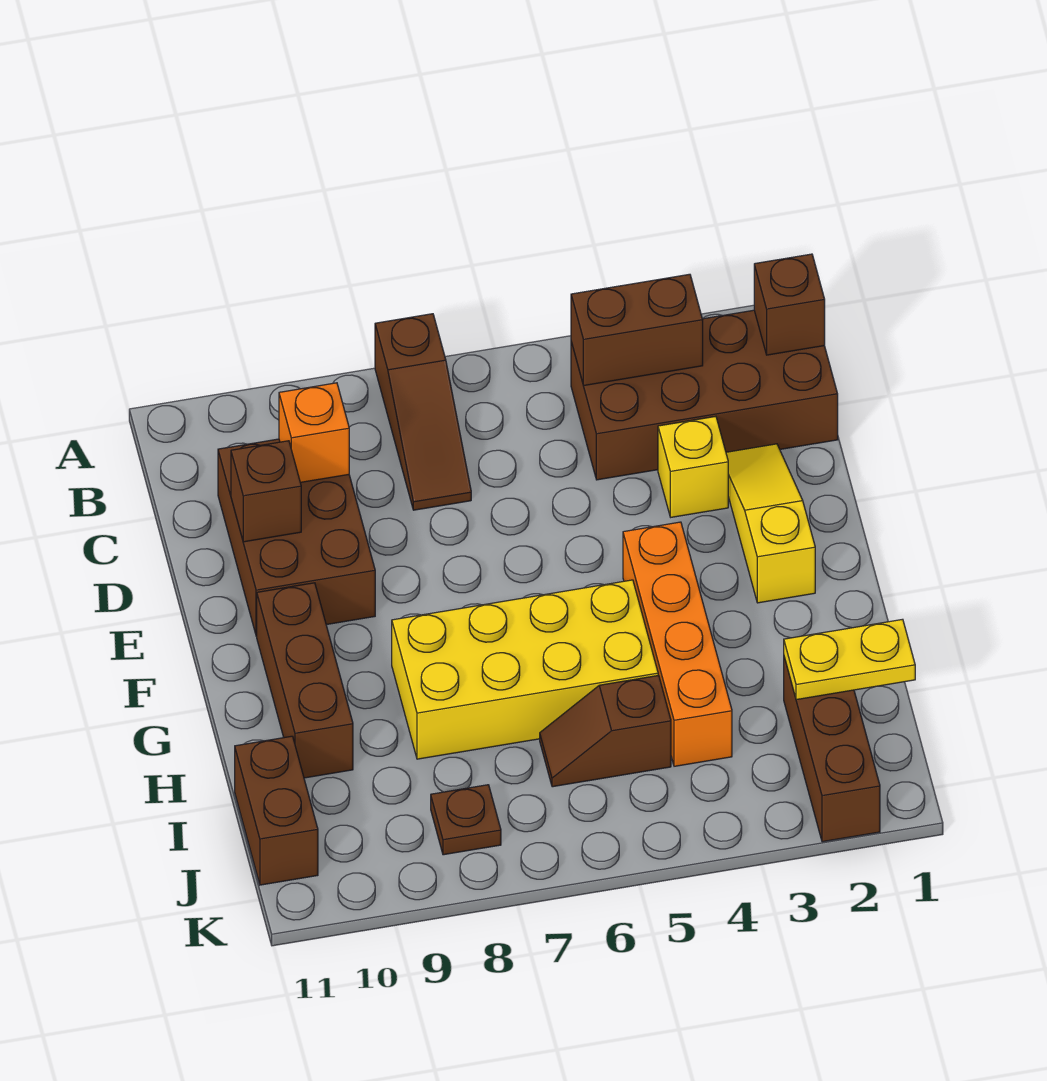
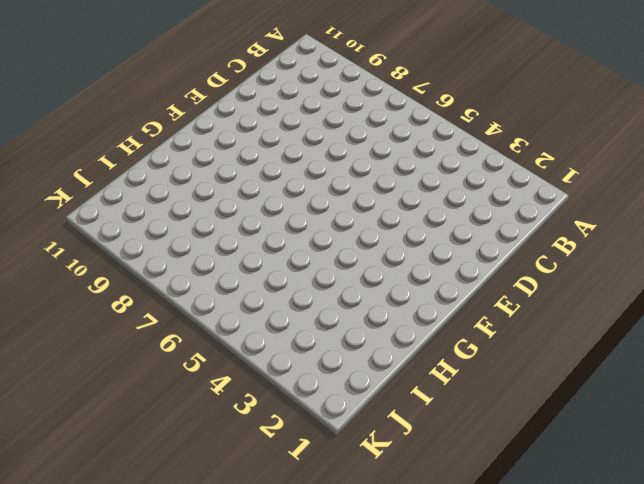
none -> brown 1x3 slope [375,314,471,510]
none -> brown 2x4 brick [571,310,838,480]
none -> brown 2x3 brick [218,439,375,636]

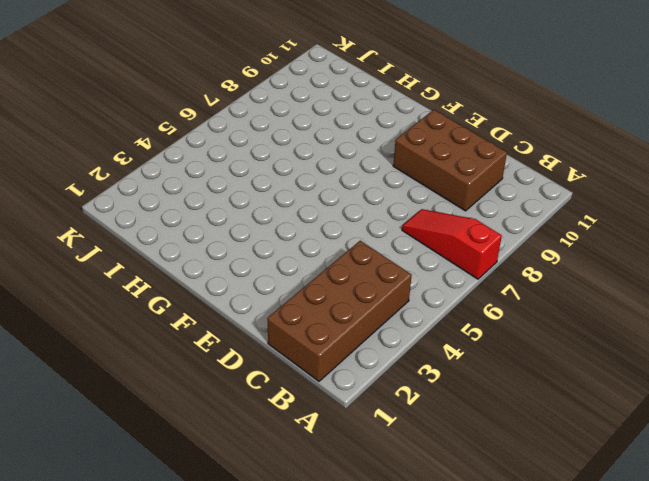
red 1x3 slope [402,209,502,279] -> brown 1x3 slope [375,314,471,510]
none -> yellow 1x3 slope [726,444,815,603]
none -> yellow 1x1 brick [658,416,728,517]
none -> orange 1x4 brick [623,522,732,766]

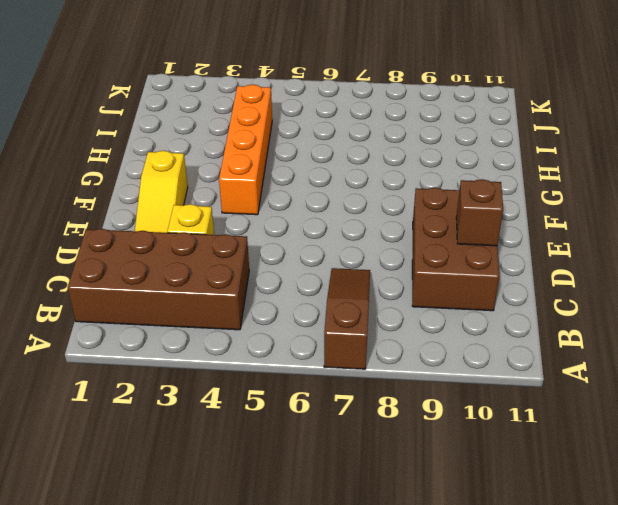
none -> brown 1x3 brick [257,583,353,778]
none -> yellow 2x4 brick [392,580,658,759]
none -> brown 1x3 brick [784,657,880,842]

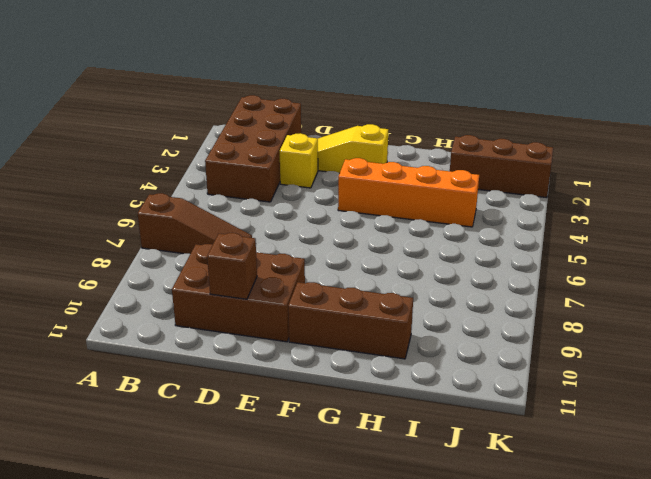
none -> yellow 2x4 brick [392,580,658,759]
none -> brown 1x2 slope [540,675,671,787]
none -> brown 1x2 brick [235,736,318,885]

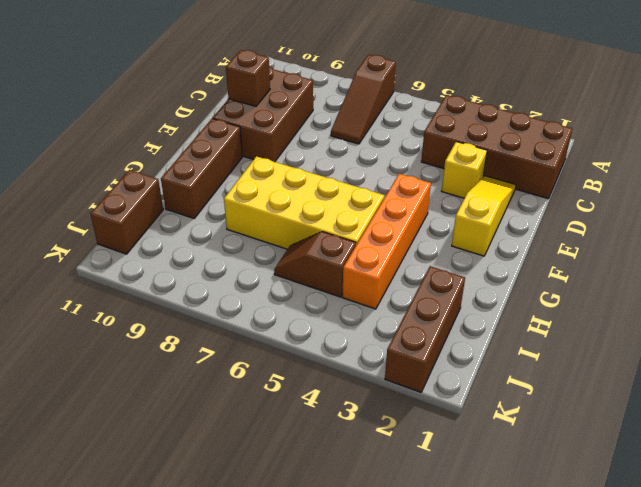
none -> brown 1x1 plate [431,785,501,855]
none -> brown 1x1 brick [754,254,825,355]
none -> brown 1x2 brick [571,274,703,386]

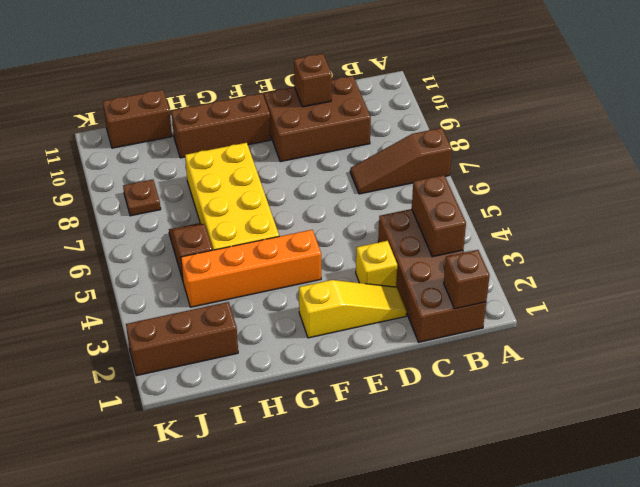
none -> orange 1x1 brick [279,383,349,482]
none -> yellow 1x2 plate [784,619,915,700]

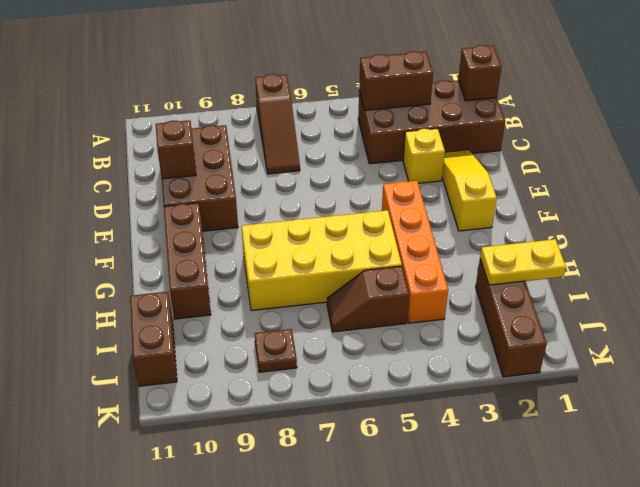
none -> orange 1x1 brick [279,383,349,482]

